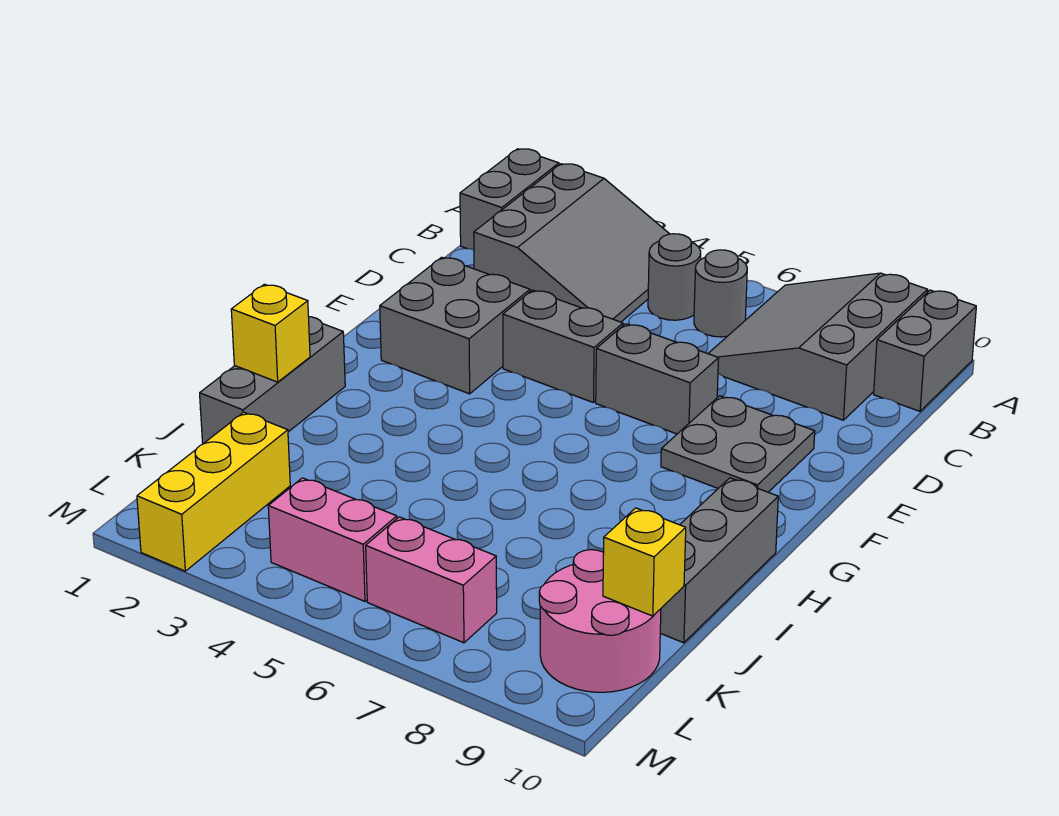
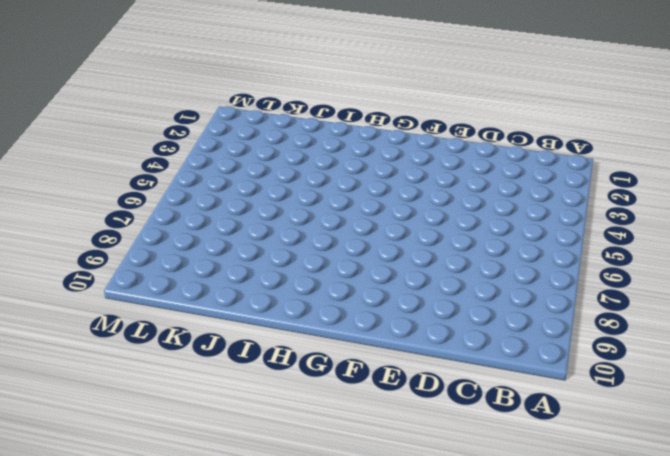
none -> grey 1x2 brick [460,149,559,250]
none -> grey 3x3 slope [474,164,669,322]
none -> grey 3x3 slope [708,273,928,420]

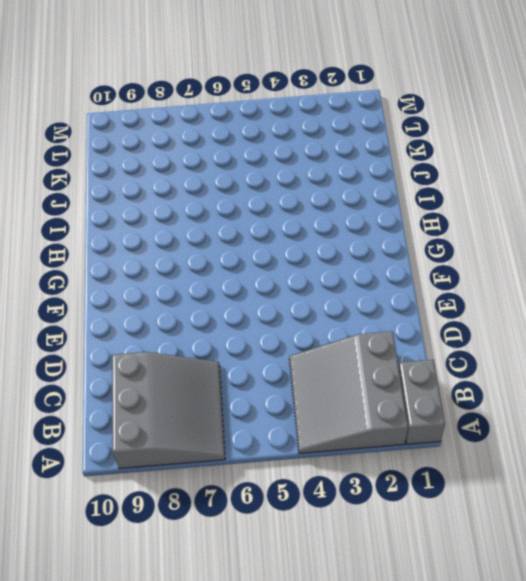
none -> grey 1x2 brick [874,290,976,411]
none -> grey 1x1 round brick [648,234,701,320]
none -> grey 1x1 round brick [694,250,747,337]

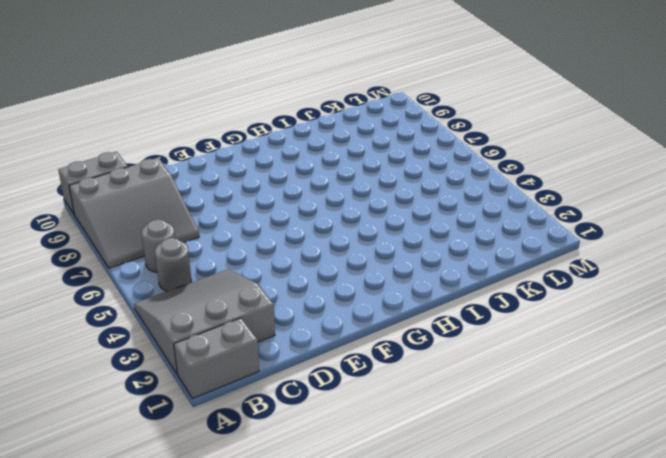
none -> grey 2x2 brick [380,257,530,394]
none -> grey 1x2 brick [503,290,623,402]
none -> grey 1x2 brick [596,324,719,434]

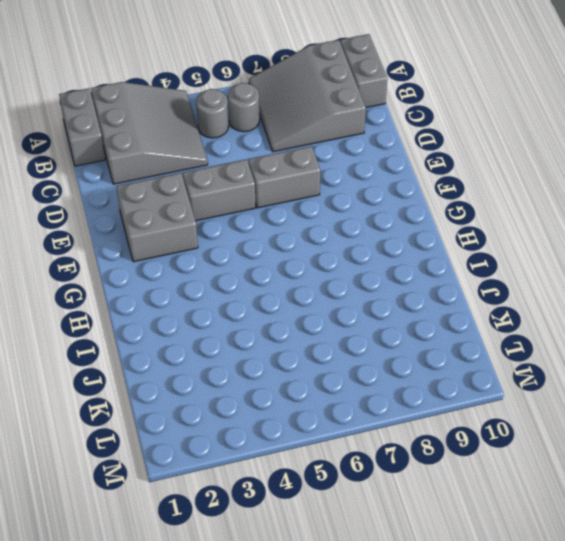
none -> grey 2x2 plate [661,396,815,492]
none -> grey 1x3 brick [200,317,345,444]
none -> grey 1x3 brick [660,478,778,643]

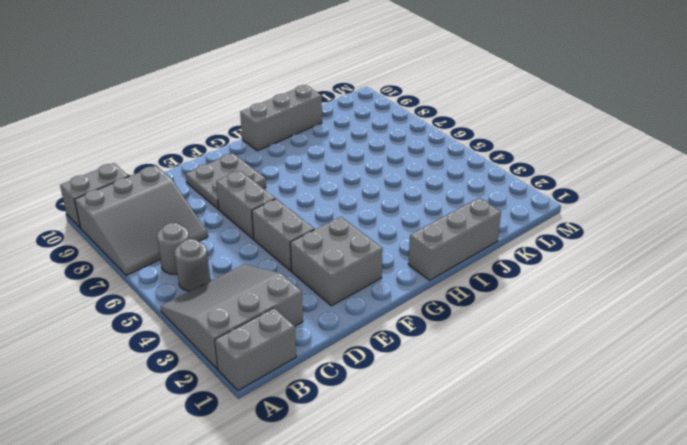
none -> yellow 1x3 brick [137,412,290,571]
none -> pink 2x2 round brick [539,550,661,692]
none -> pink 1x2 brick [268,478,397,601]

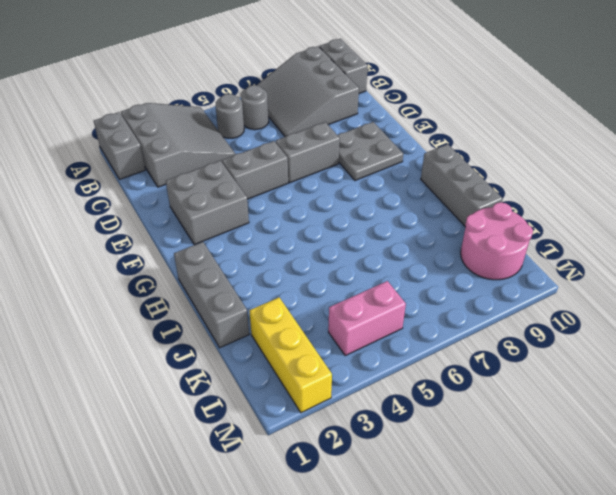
none -> pink 1x2 brick [366,517,497,643]
none -> yellow 1x1 brick [231,284,310,382]
none -> yellow 1x1 brick [603,508,686,616]

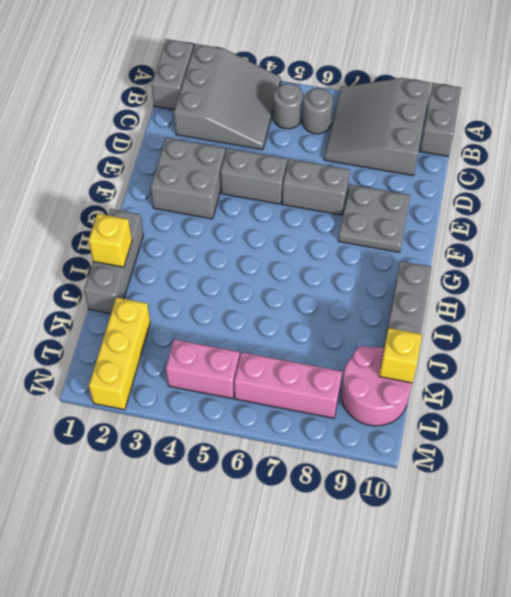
pink 1x3 brick [234,352,342,418] -> pink 1x2 brick [366,517,497,643]

